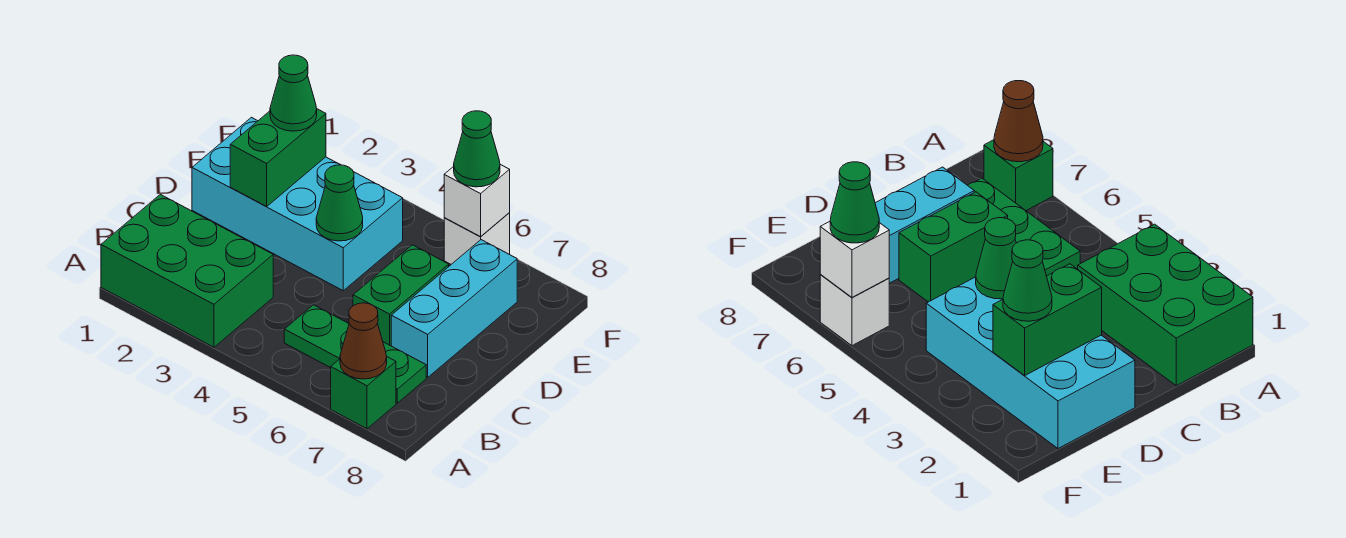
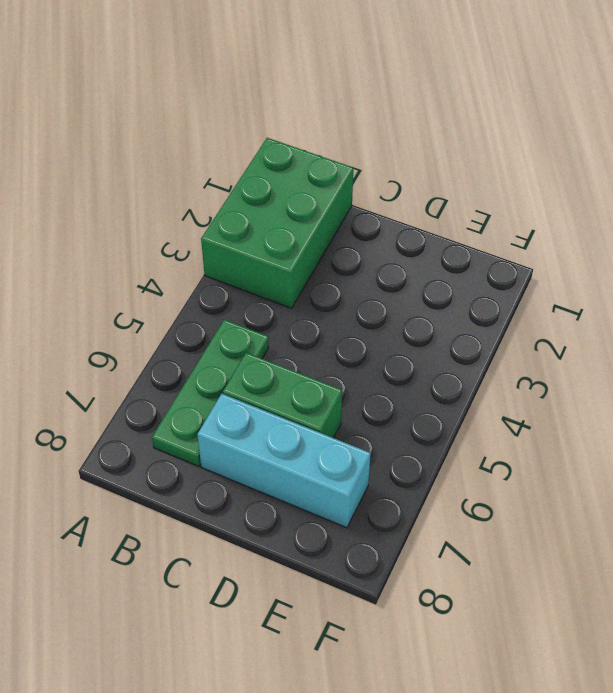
none -> green 1x1 brick [331,357,396,429]
none -> cyan 2x4 brick [192,117,403,291]
none -> white 1x1 brick [444,213,510,264]

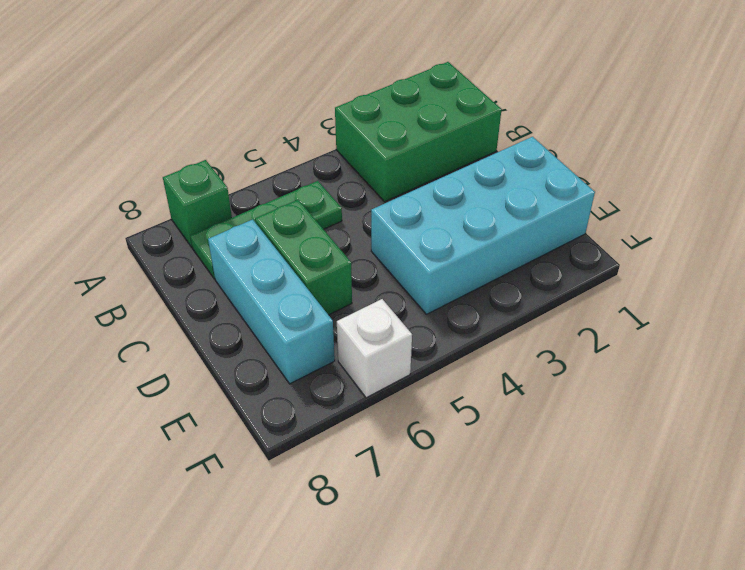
none -> brown 1x1 cone [340,303,387,379]
none -> green 1x2 brick [230,109,326,207]
none -> green 1x1 cone [316,165,363,241]

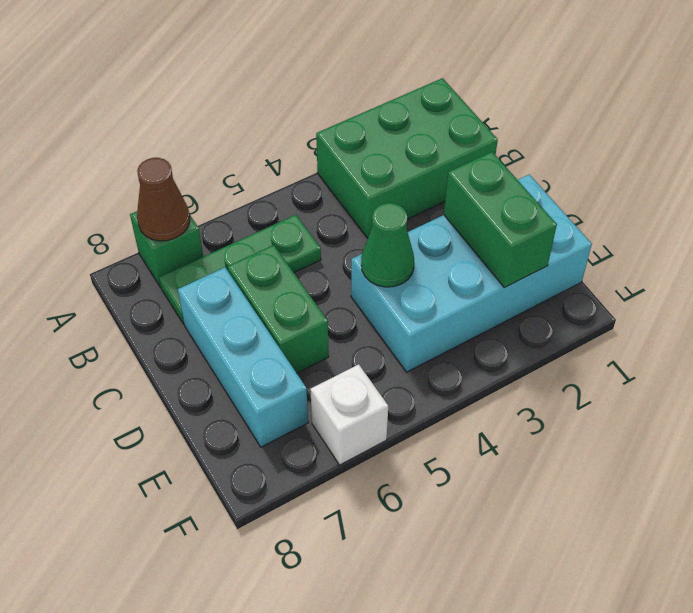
none -> white 1x1 brick [444,165,510,237]
none -> green 1x1 cone [270,55,317,131]
none -> green 1x1 cone [454,111,500,187]

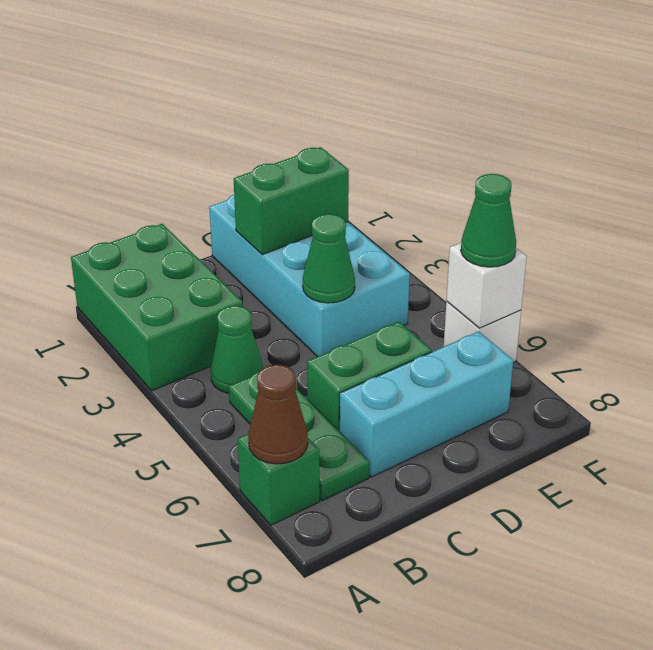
green 1x1 cone [211,306,263,393] -> green 1x1 cone moved to [270,55,317,131]

